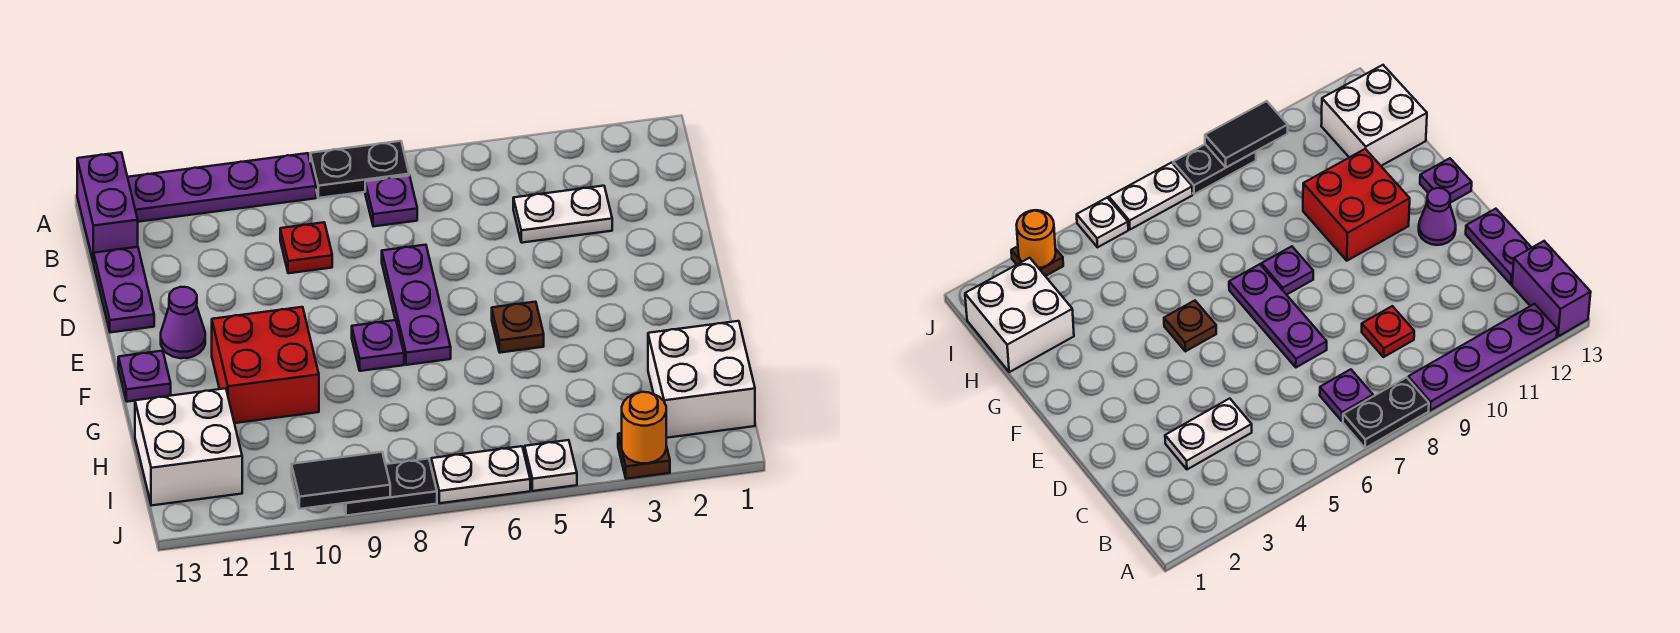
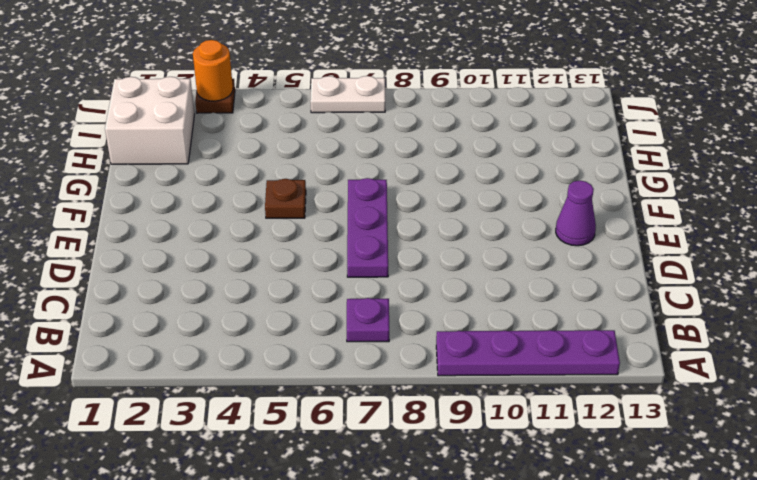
none -> black 1x2 plate [310,141,409,198]
none -> purple 1x2 brick [77,152,138,263]
none -> white 1x2 plate [513,186,612,243]

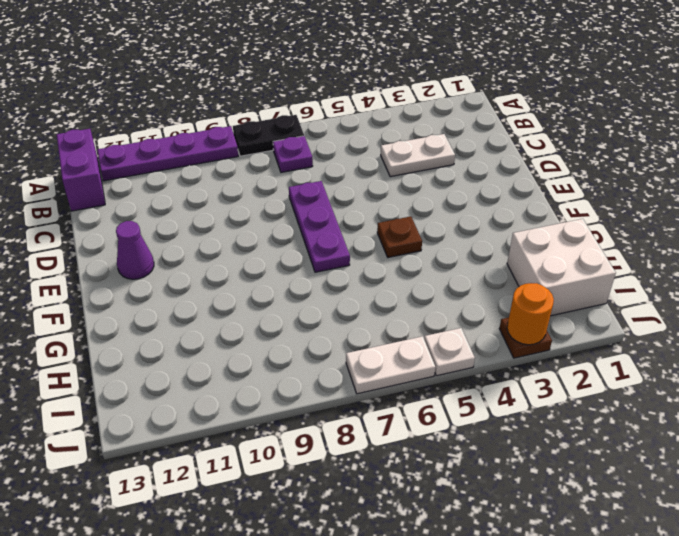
none -> red 1x1 plate [280,222,332,273]
none -> purple 1x2 plate [94,247,154,332]
none -> purple 1x1 plate [352,320,404,371]

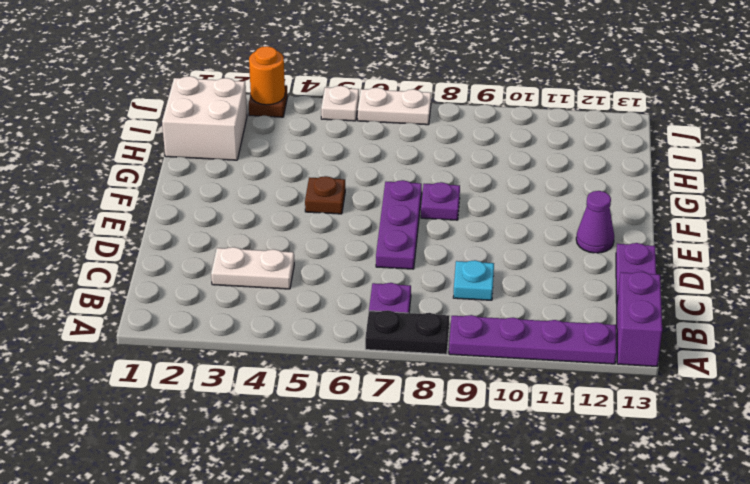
cyan 1x1 plate [453,260,494,300] -> red 1x1 plate [280,222,332,273]
none -> red 2x2 brick [212,307,319,423]
none -> purple 1x1 plate [118,351,171,402]
none -> white 2x2 brick [135,388,242,506]

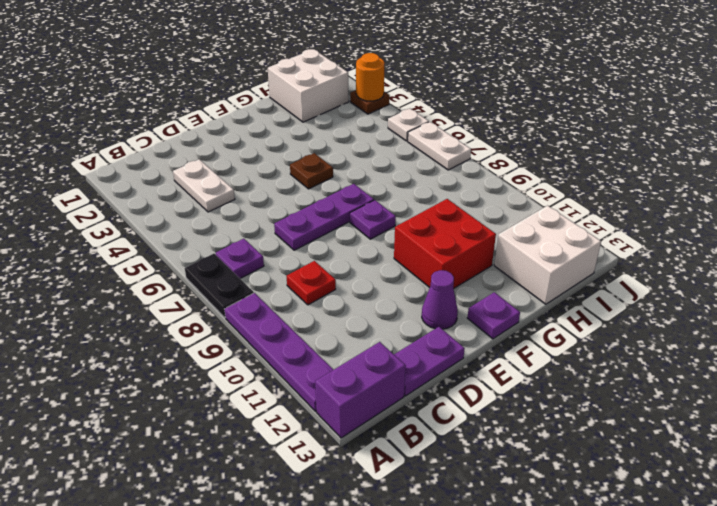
none -> black 1x2 plate [343,459,437,516]
none -> black 1x2 tile [291,452,390,509]

